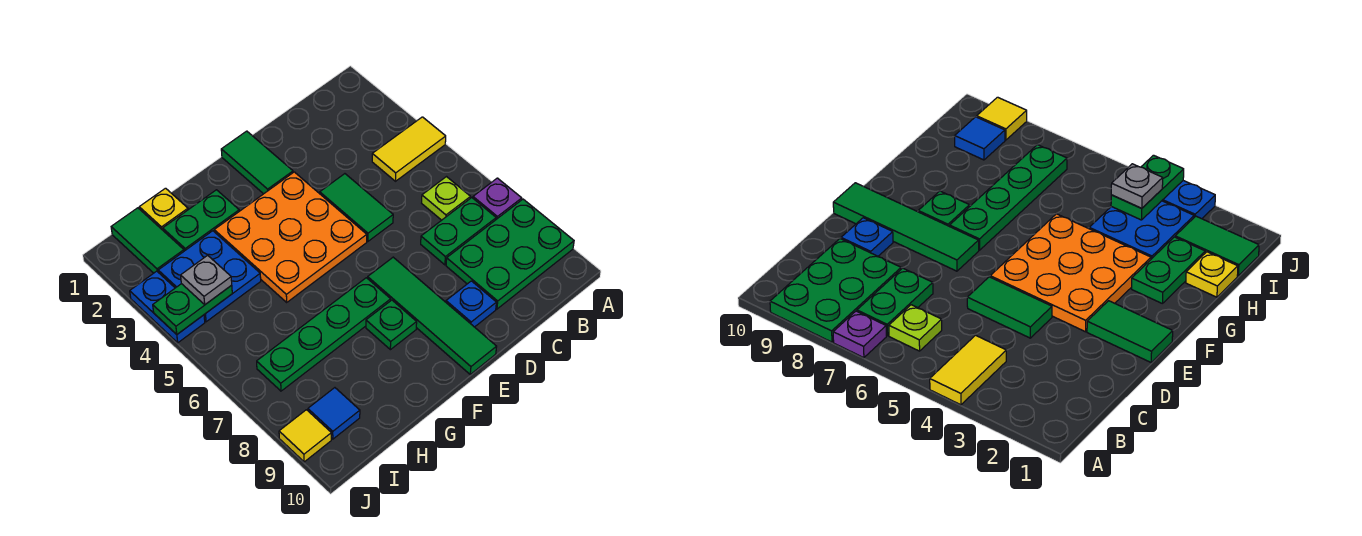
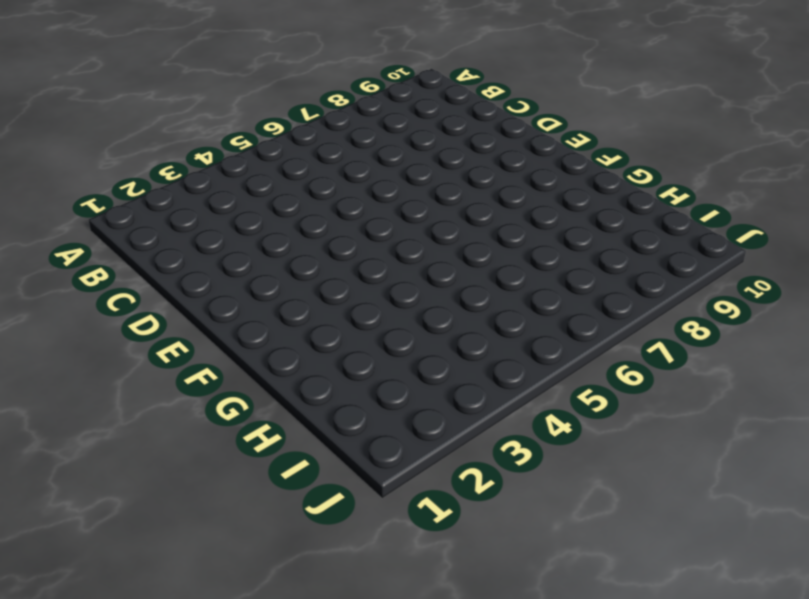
none -> yellow 1x2 tile [372,117,446,181]
none -> purple 1x1 plate [473,178,522,219]
none -> green 2x3 plate [446,199,574,309]

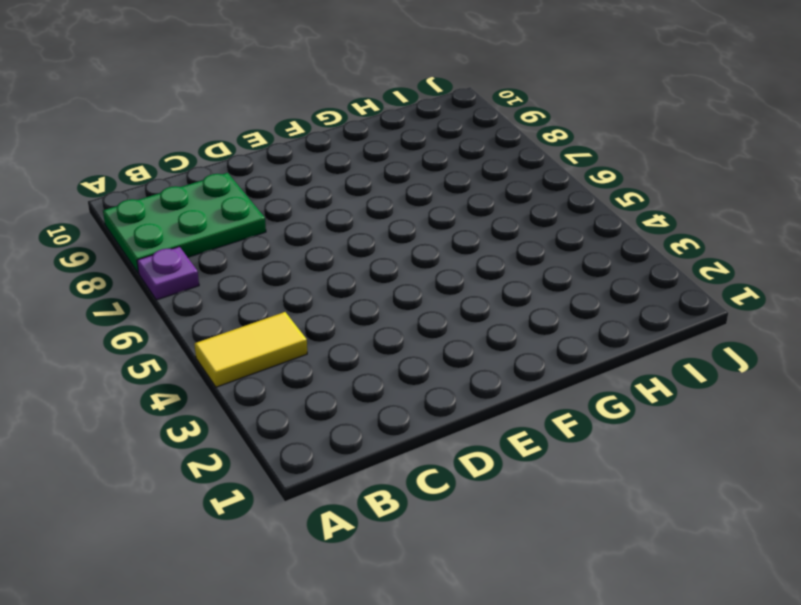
none -> lime 1x1 plate [422,177,471,220]
none -> green 1x2 plate [421,198,496,265]
none -> green 1x2 tile [320,174,393,241]

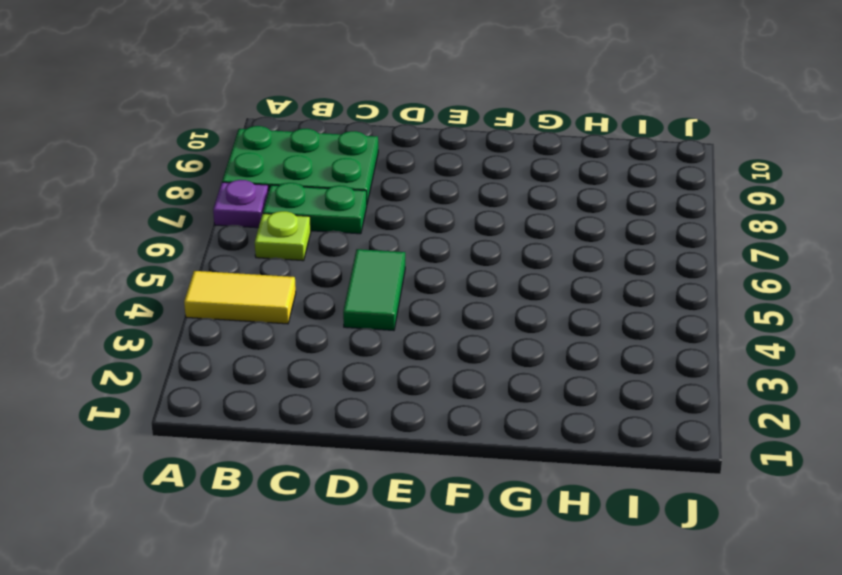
none -> blue 1x1 plate [446,281,496,327]
none -> green 1x2 tile [221,131,293,194]
none -> orange 3x3 plate [214,172,367,302]

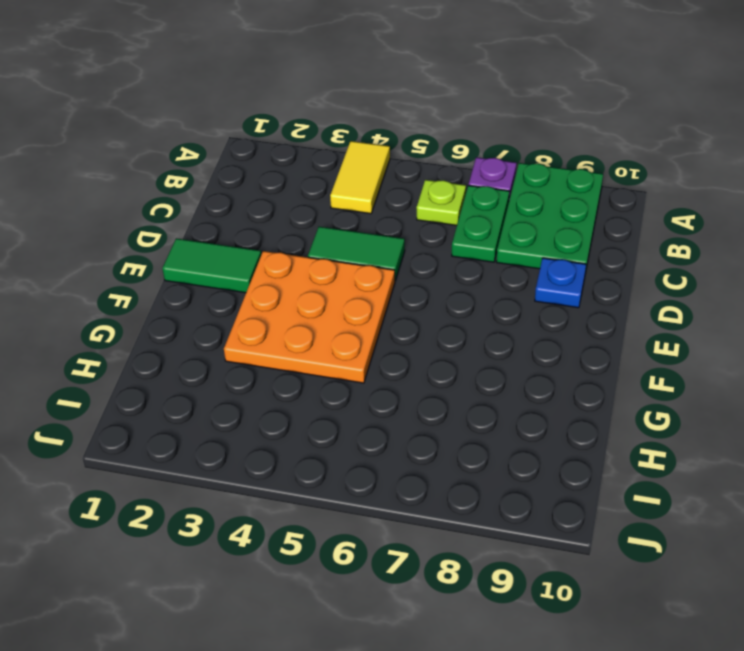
none -> green 1x4 tile [368,257,497,374]
none -> green 1x4 plate [257,278,391,391]
none -> green 1x1 plate [366,300,417,350]

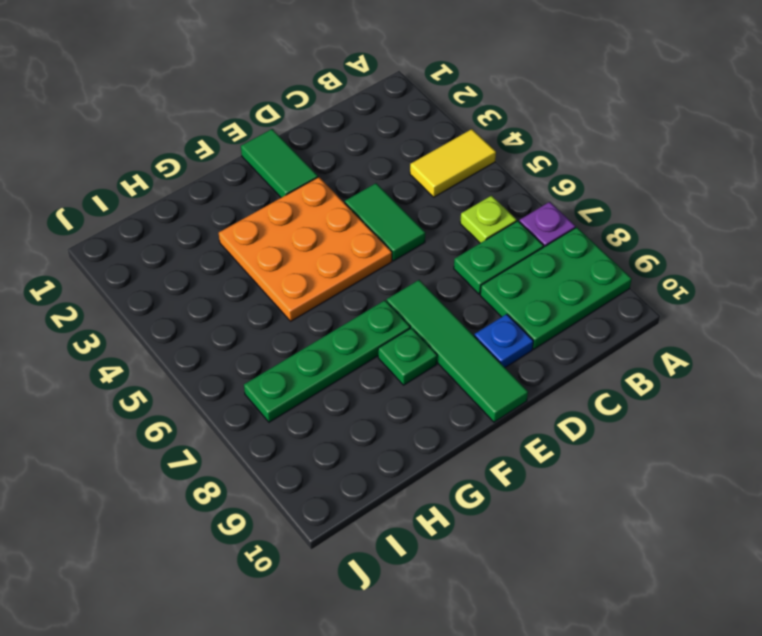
none -> green 1x2 plate [163,190,239,251]
none -> yellow 1x1 plate [139,188,188,230]
none -> blue 2x2 plate [158,231,261,322]

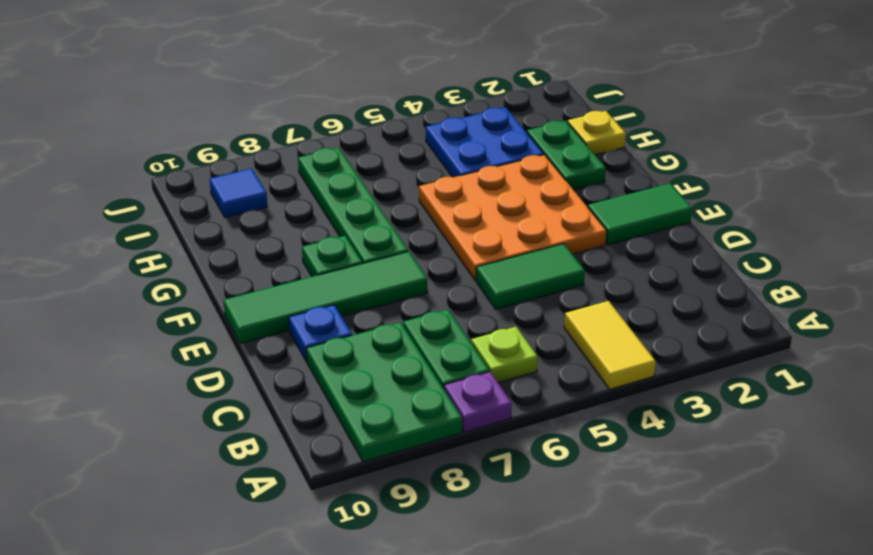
none -> green 1x2 tile [111,208,184,273]
none -> blue 1x2 plate [130,271,205,343]
none -> yellow 1x1 tile [279,410,331,462]

